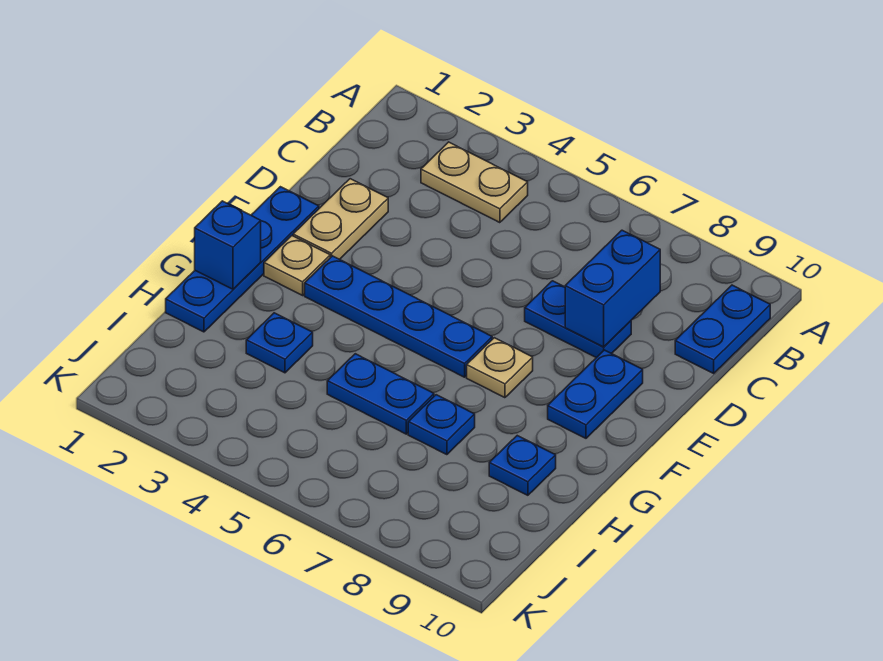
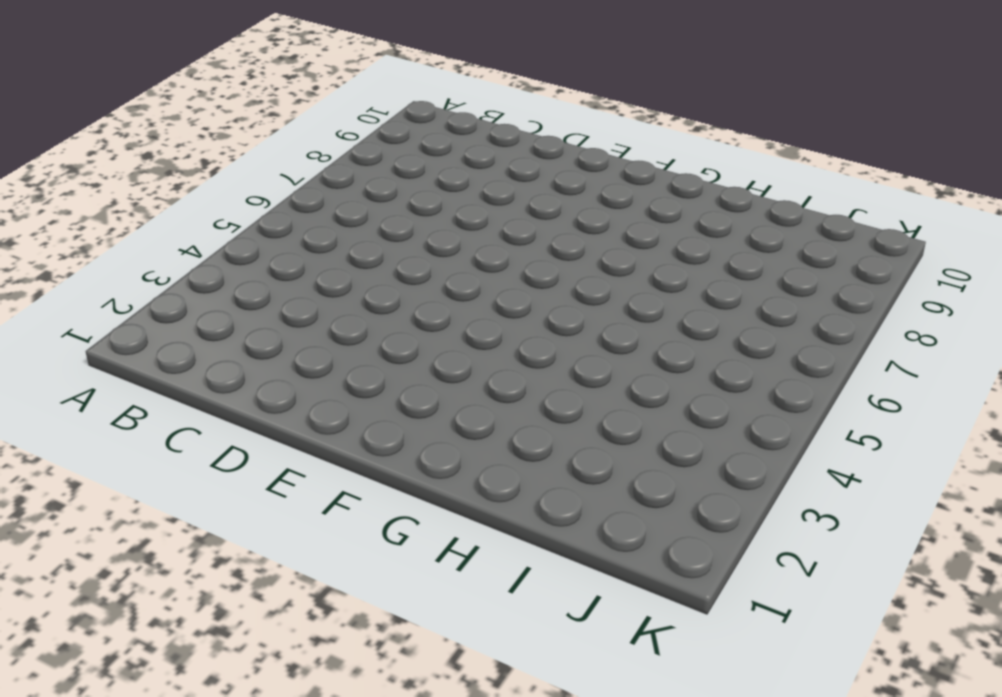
none -> tan 1x2 plate [421,142,528,223]
none -> blue 1x2 plate [675,285,770,373]
none -> tan 1x2 plate [293,179,388,259]

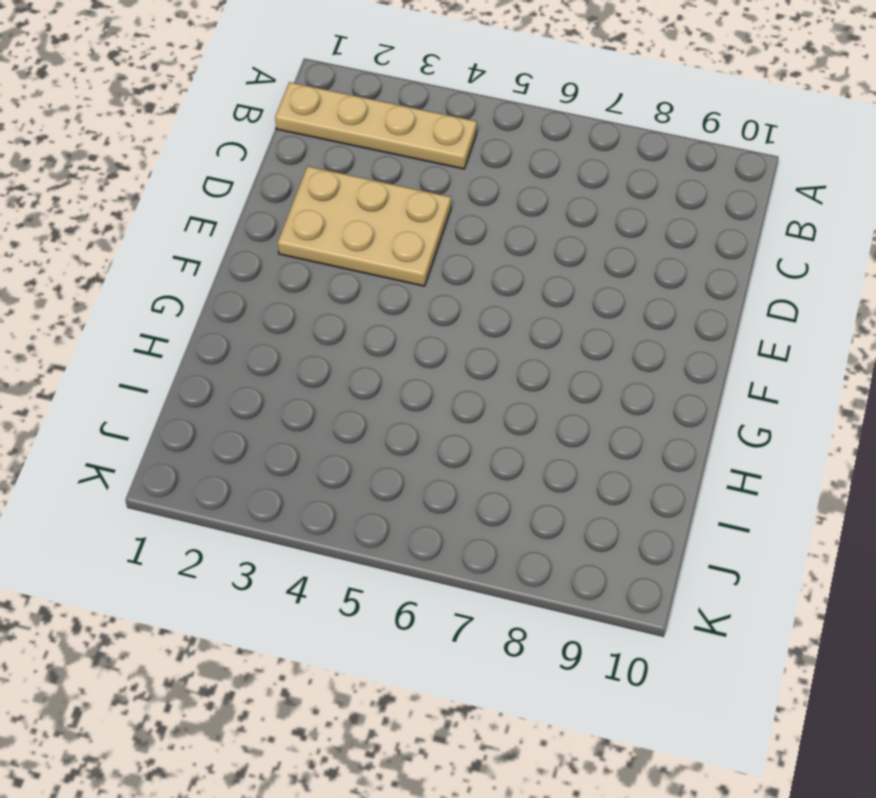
tan 1x4 plate [275,82,477,169] -> tan 1x2 plate [421,142,528,223]
tan 2x3 plate [278,166,451,286] -> tan 1x2 plate [293,179,388,259]
none -> blue 1x2 plate [675,285,770,373]
none -> blue 1x2 plate [525,281,631,358]
none -> blue 1x4 plate [166,187,319,332]

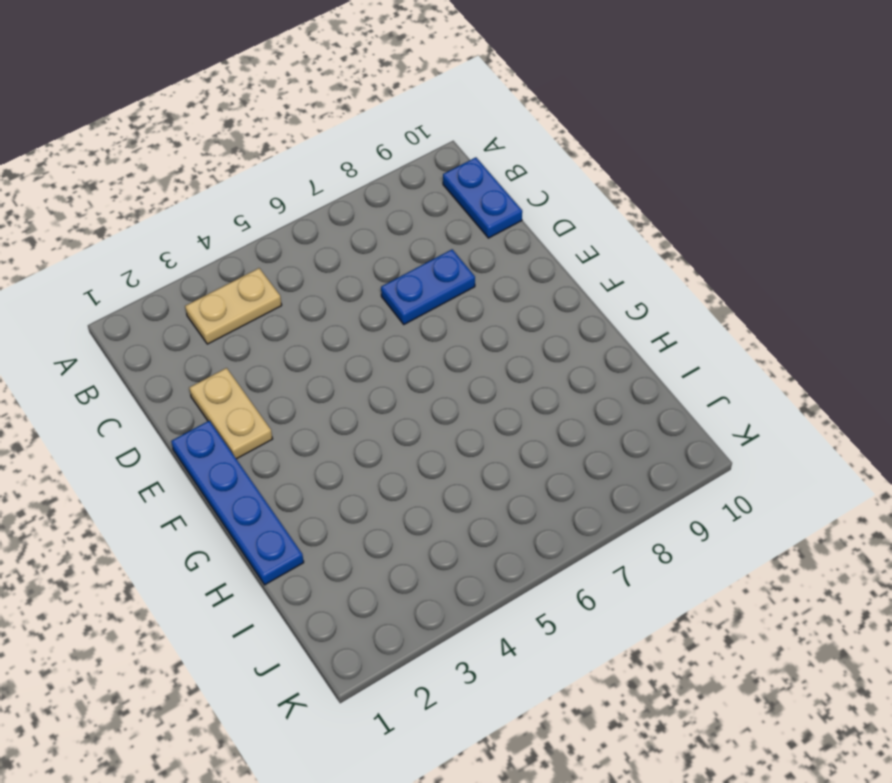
none -> blue 1x2 plate [548,350,643,438]
none -> tan 1x1 plate [264,236,330,295]
none -> blue 1x4 plate [305,256,492,377]

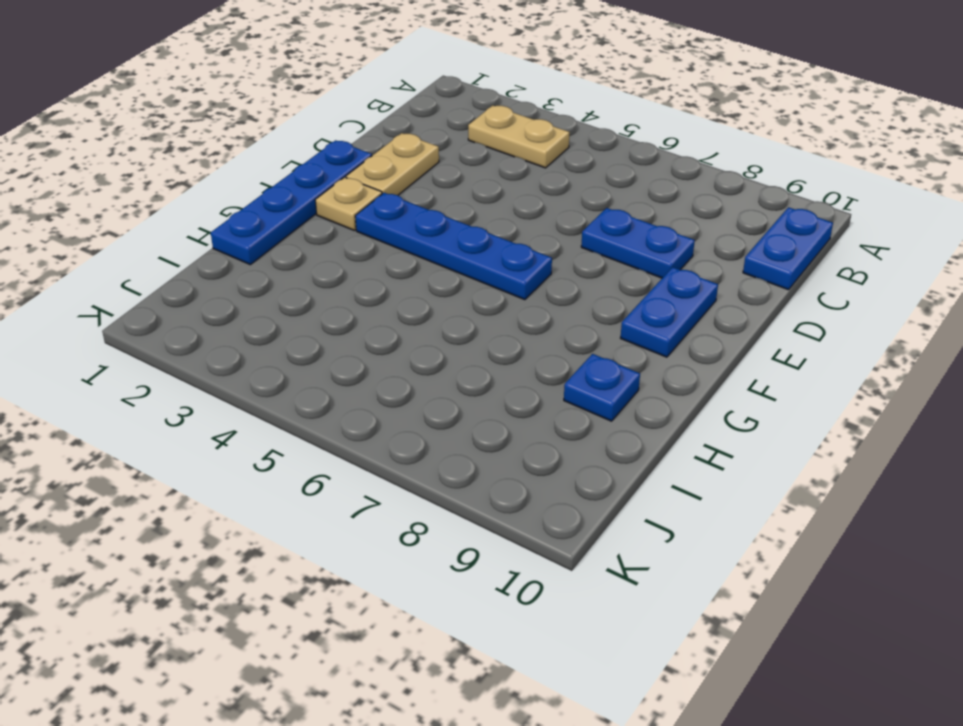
none -> tan 1x1 plate [467,338,533,398]
none -> blue 1x1 plate [246,313,313,373]
none -> blue 1x2 plate [327,354,434,434]

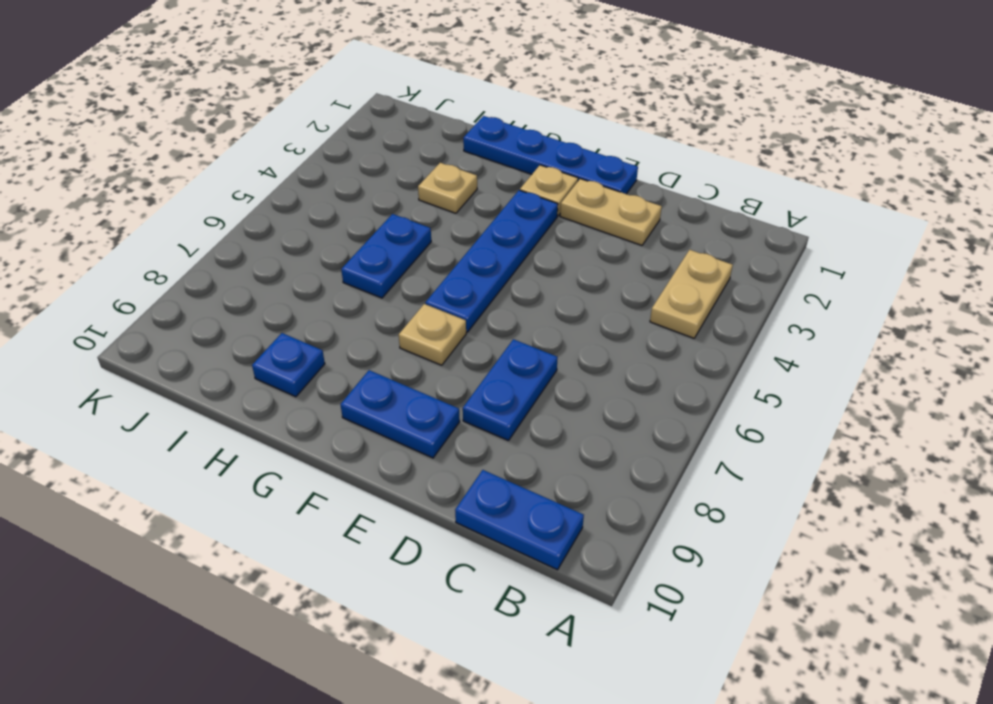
tan 1x1 plate [418,163,477,213] -> blue 1x1 plate [246,313,313,373]
none -> blue 1x1 plate [408,395,475,455]
none -> blue 1x2 brick [565,230,660,347]
none -> blue 1x1 brick [195,201,261,289]

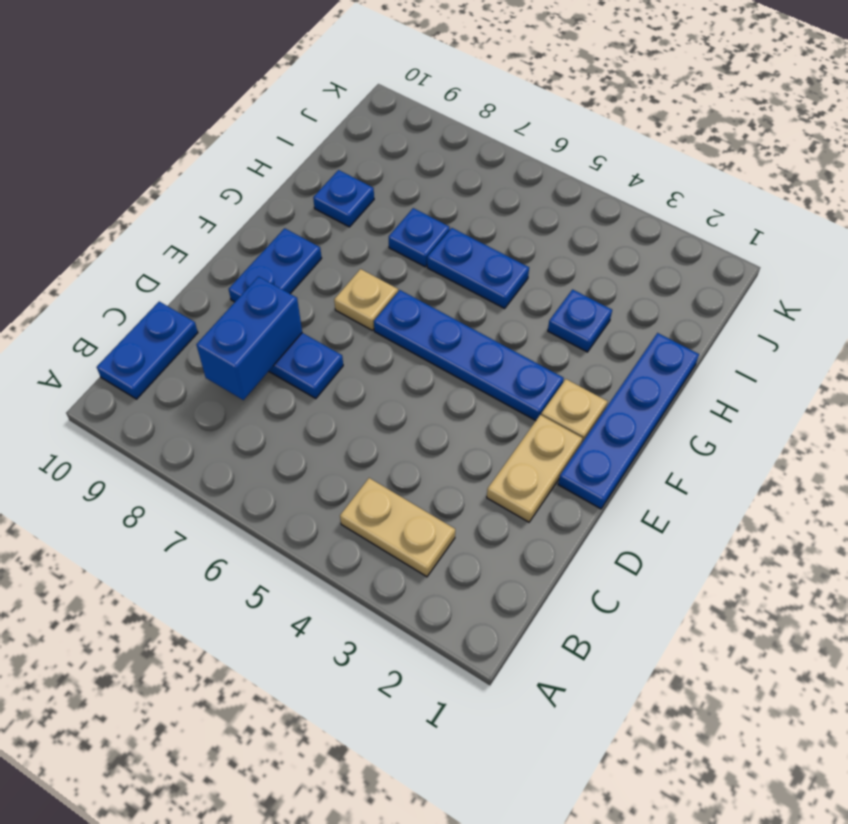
none -> blue 1x1 brick [195,201,261,289]

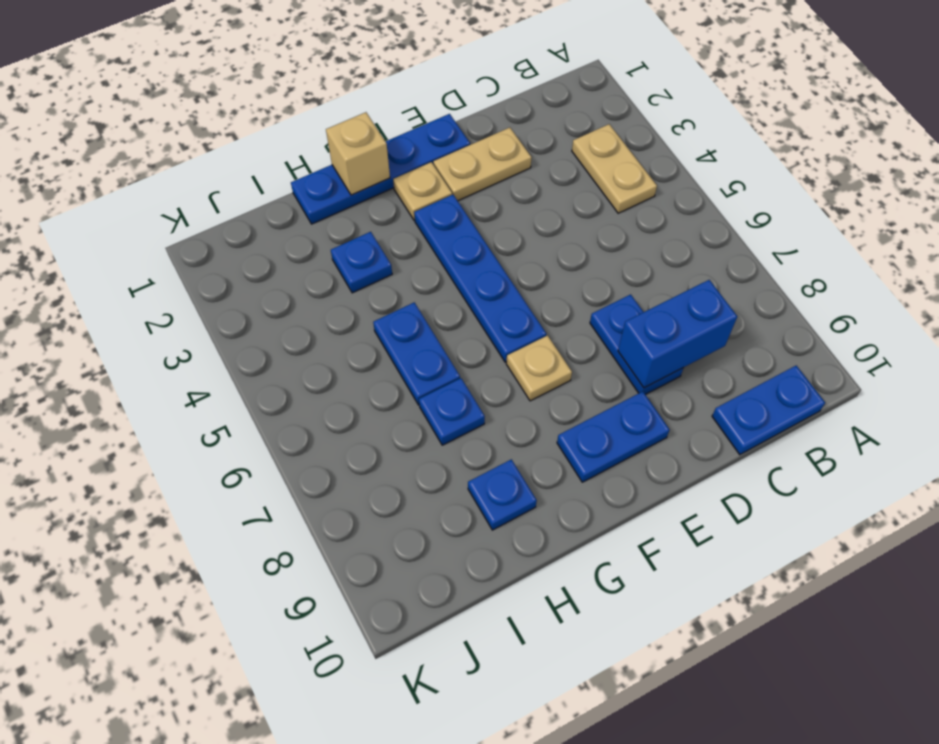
tan 1x1 brick [326,112,390,195] -> blue 1x1 brick [195,201,261,289]

